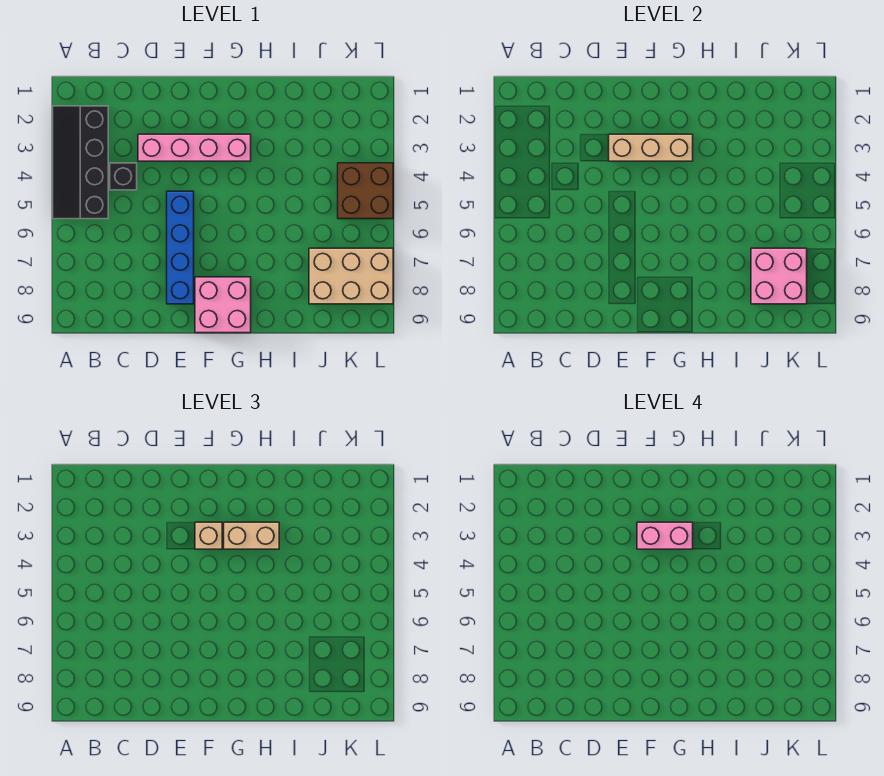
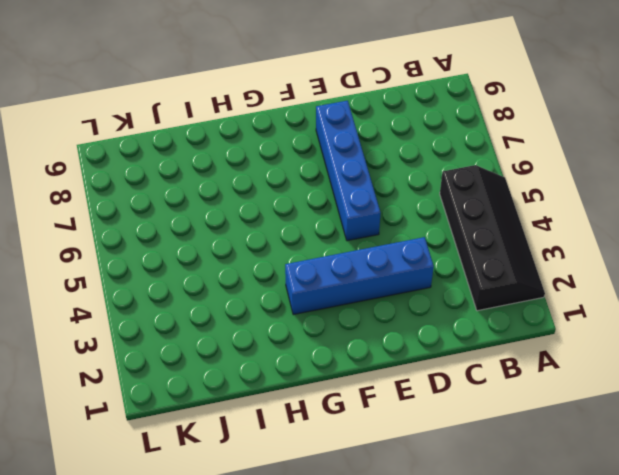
blue 1x4 brick [285,237,434,315] -> pink 1x4 brick [138,134,251,161]
none -> black 1x1 brick [110,163,137,190]
none -> pink 2x2 brick [195,277,251,333]
none -> tan 2x3 brick [309,248,393,304]

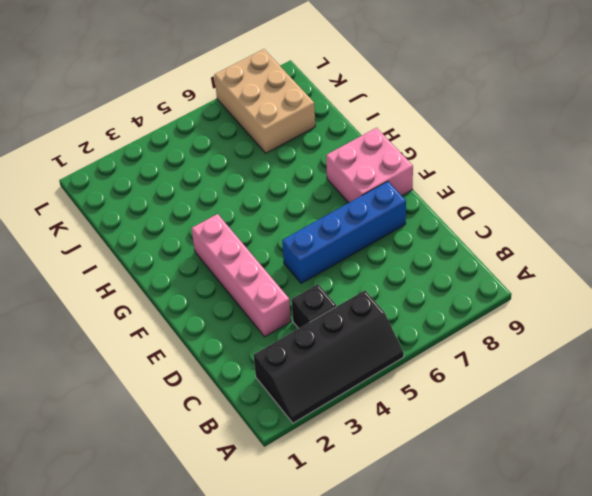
none -> brown 2x2 brick [338,163,393,219]
none -> tan 1x3 brick [609,134,693,161]
none -> pink 2x2 brick [751,248,807,304]

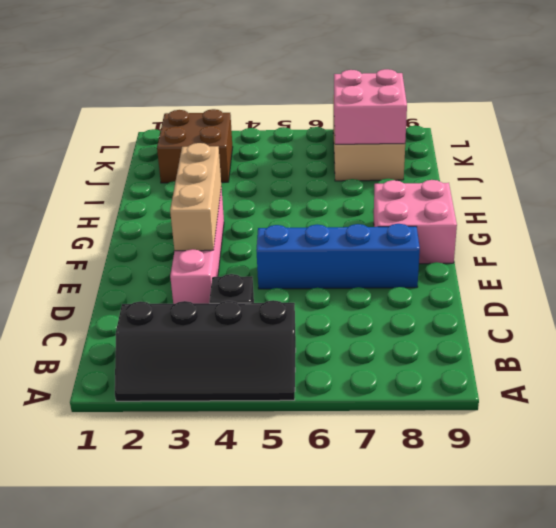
brown 2x2 brick [157,109,233,183] -> brown 2x2 brick moved to [338,163,393,219]
none -> tan 1x1 brick [195,522,222,549]
none -> tan 1x2 brick [224,522,279,549]
none -> pink 1x2 brick [637,522,693,549]

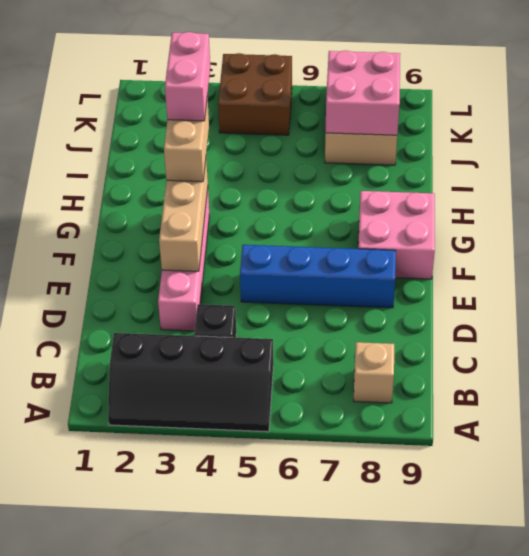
tan 1x1 brick [354,342,394,403] -> tan 1x1 brick moved to [195,522,222,549]
pink 1x2 brick [165,32,210,121] -> pink 1x2 brick moved to [637,522,693,549]

